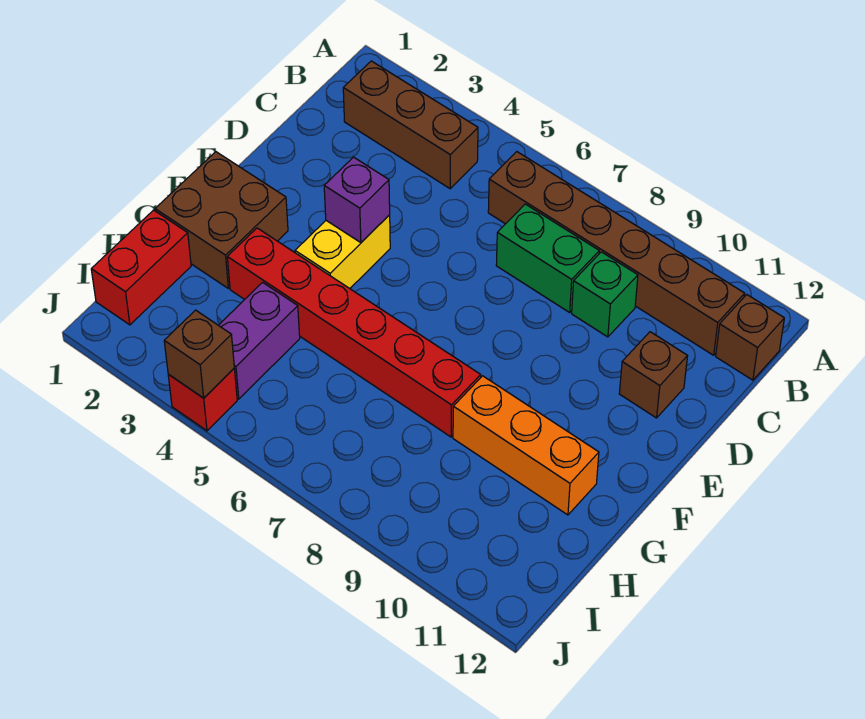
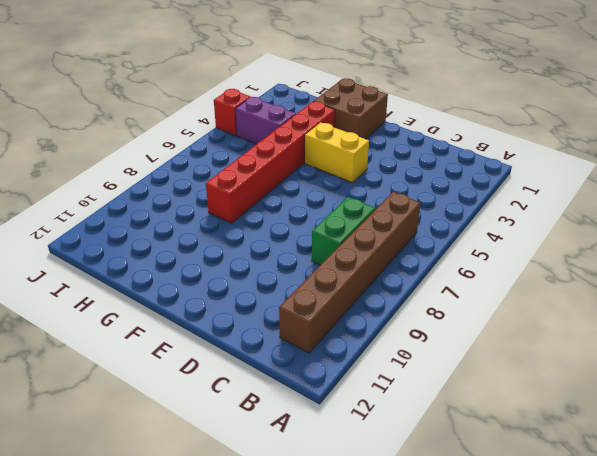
none -> brown 1x3 brick [343,61,478,189]
none -> brown 1x1 brick [716,295,784,380]
none -> green 1x1 brick [572,252,638,337]

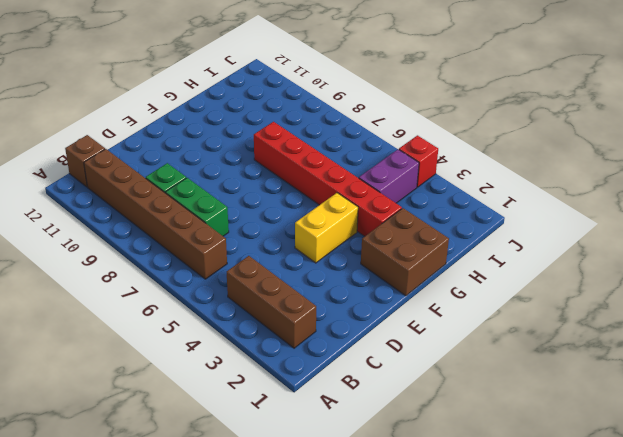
none -> brown 1x1 brick [619,332,688,418]
none -> orange 1x3 brick [453,376,599,515]
none -> red 1x2 brick [91,210,191,325]

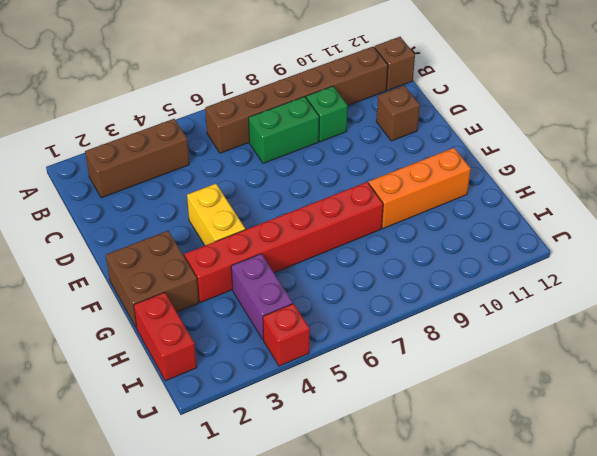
none -> purple 1x1 brick [324,157,390,243]
none -> brown 1x1 brick [164,310,234,398]

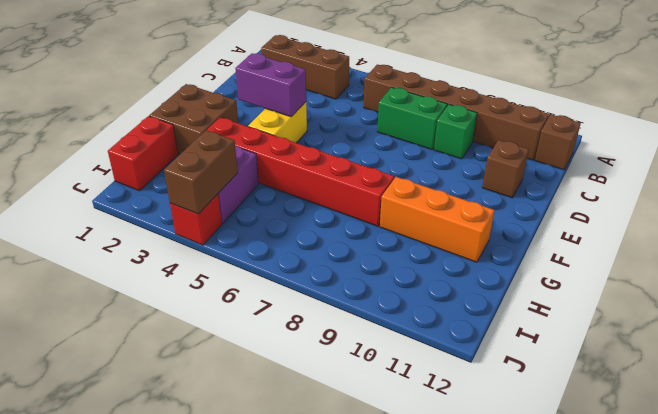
purple 1x2 brick [235,53,306,117] -> purple 1x1 brick [324,157,390,243]
brown 1x2 brick [164,130,238,214] -> brown 1x1 brick [164,310,234,398]

